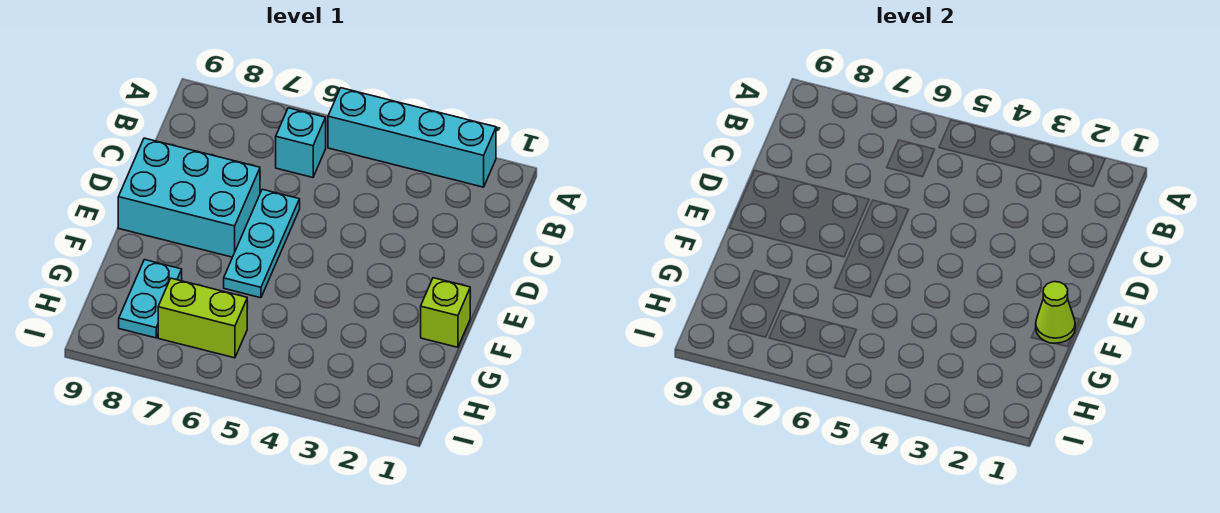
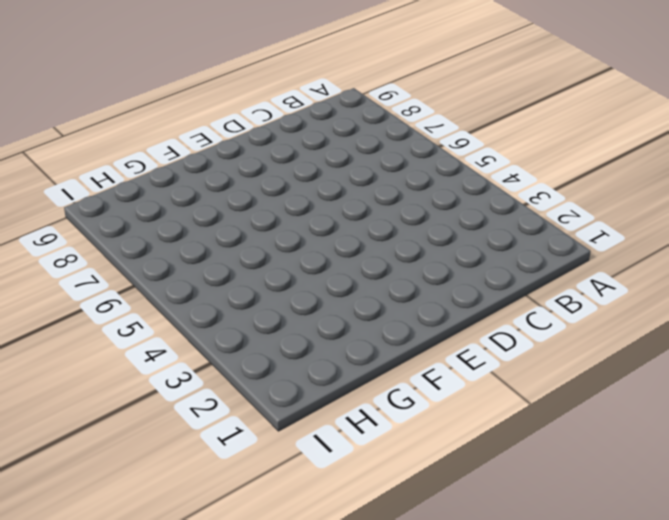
none -> cyan 1x4 brick [328,88,496,187]
none -> cyan 1x1 brick [276,108,326,177]

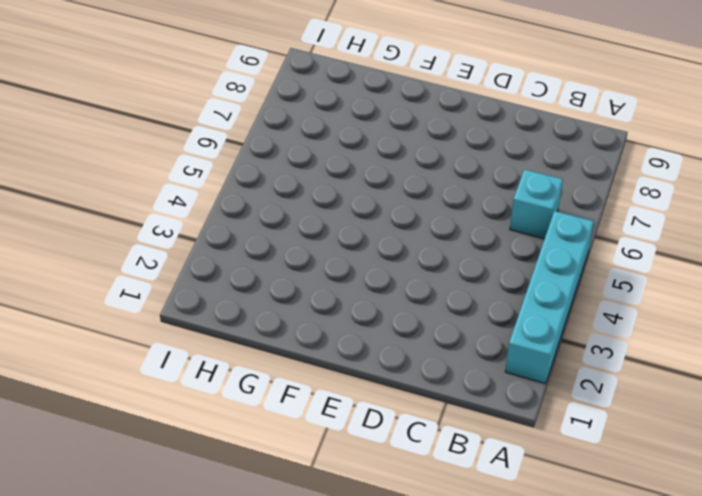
none -> cyan 1x3 plate [224,189,300,298]
none -> cyan 2x3 brick [118,138,260,257]

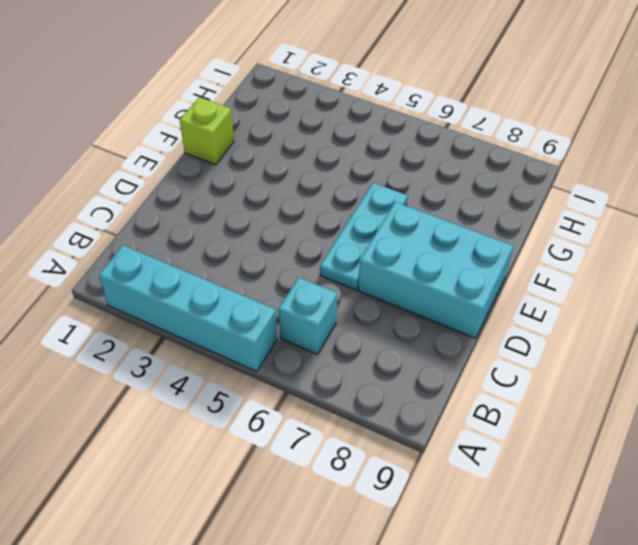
none -> cyan 1x2 plate [119,260,182,338]
none -> lime 1x2 brick [158,278,247,358]

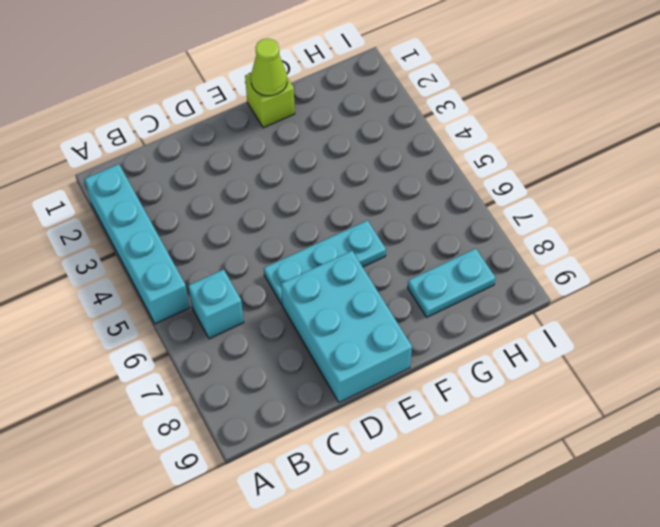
none -> lime 1x2 brick [158,278,247,358]

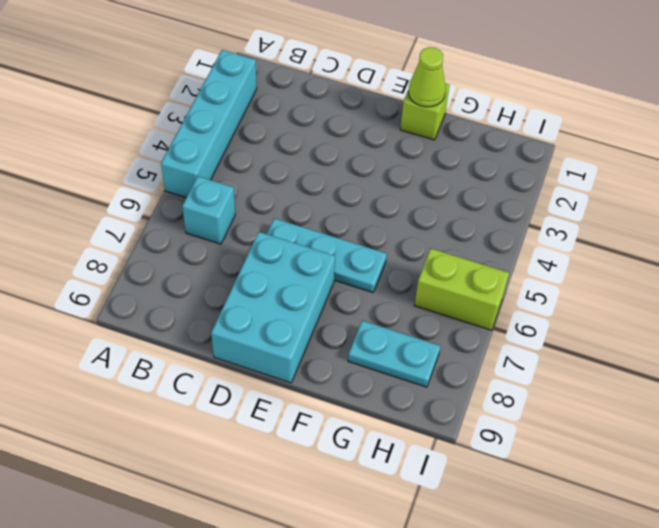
lime 1x2 brick [414,249,509,330] -> lime 1x2 brick turned to [158,278,247,358]

